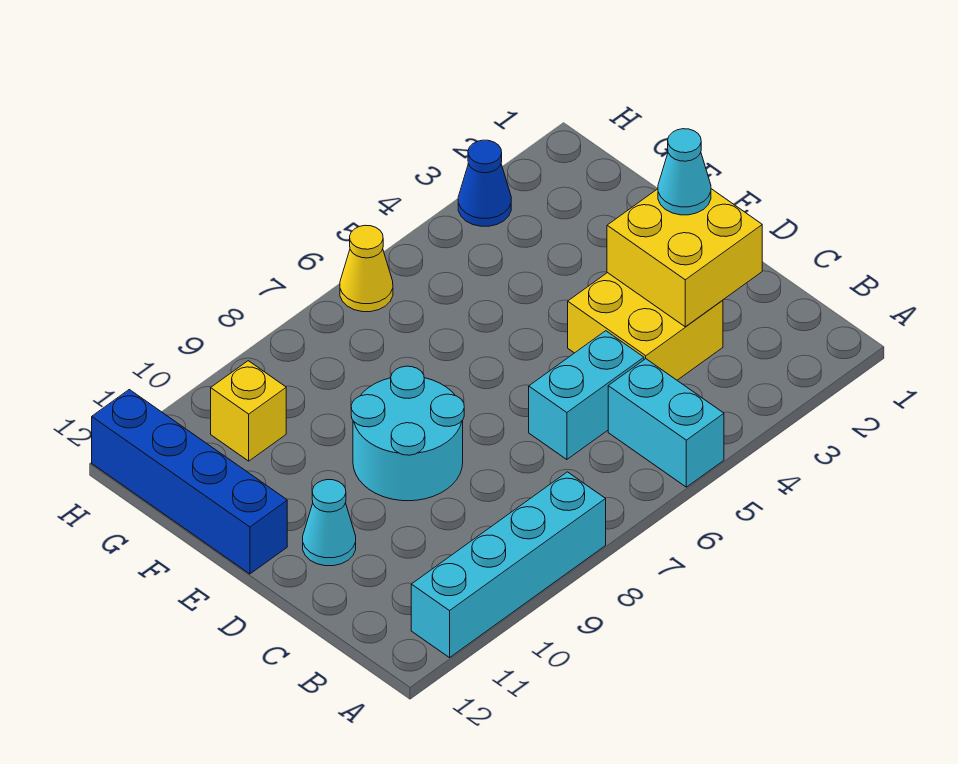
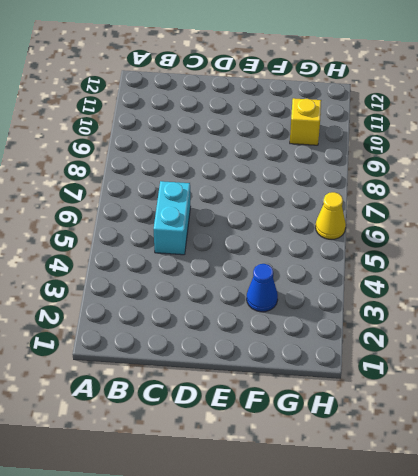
blue 1x1 cone [247,264,278,312] -> blue 1x1 cone moved to [458,140,511,226]
none -> cyan 1x2 brick [608,359,724,487]
none -> cyan 1x4 brick [411,472,606,658]
none -> yellow 2x2 brick [568,273,723,380]

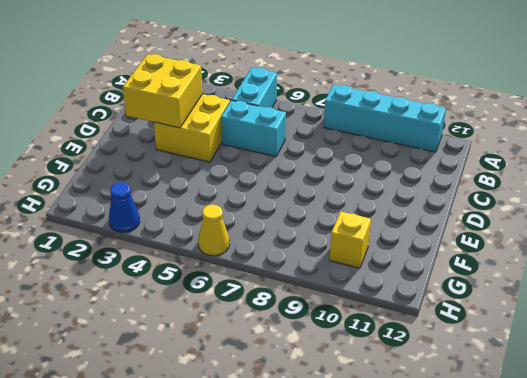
none -> cyan 2x2 round brick [351,366,464,501]
none -> cyan 1x1 cone [303,480,356,566]
none -> blue 1x4 brick [92,390,287,574]

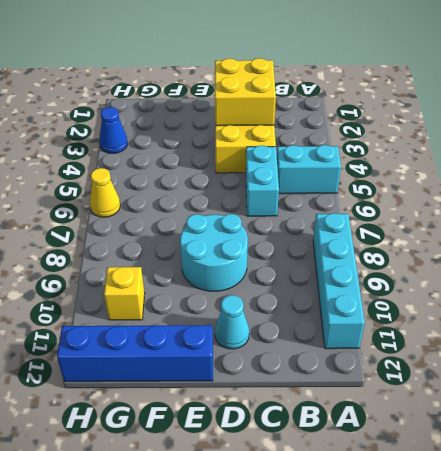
none -> cyan 1x1 cone [658,129,711,215]

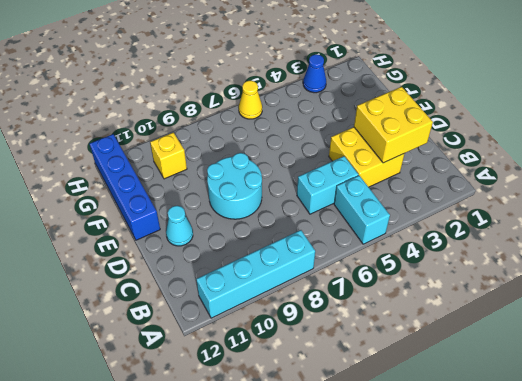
none -> cyan 1x1 cone [658,129,711,215]

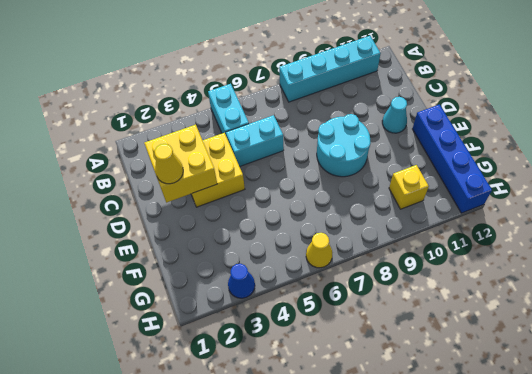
yellow 1x1 cone [155,144,183,184] -> cyan 1x1 cone [658,129,711,215]

